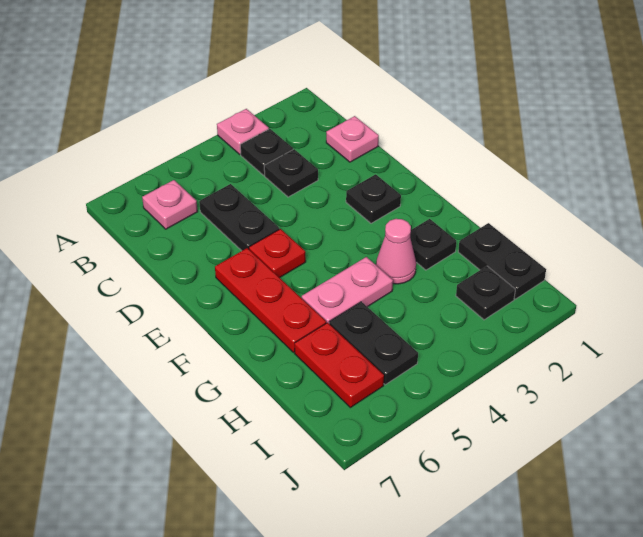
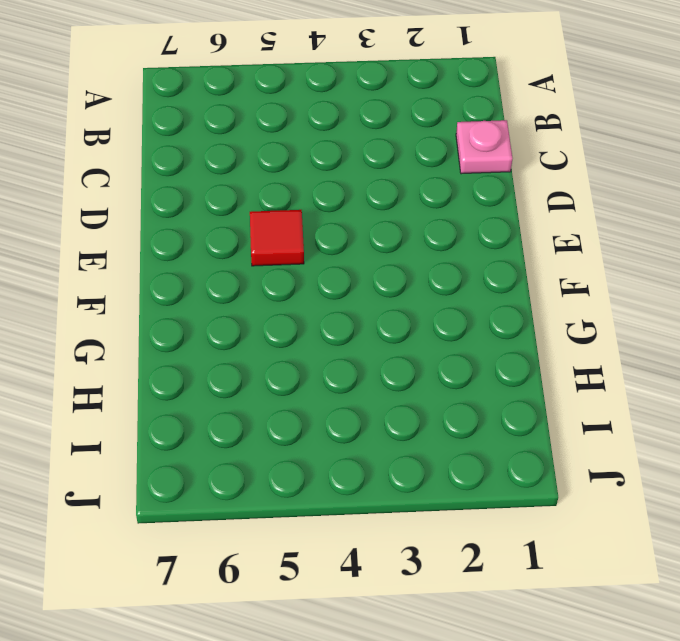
red 1x1 tile [250,210,304,266] -> red 1x1 plate [249,229,306,278]
none -> pink 1x1 plate [217,109,269,154]
none -> black 1x1 plate [240,129,293,175]
none -> pink 1x1 plate [142,180,198,229]

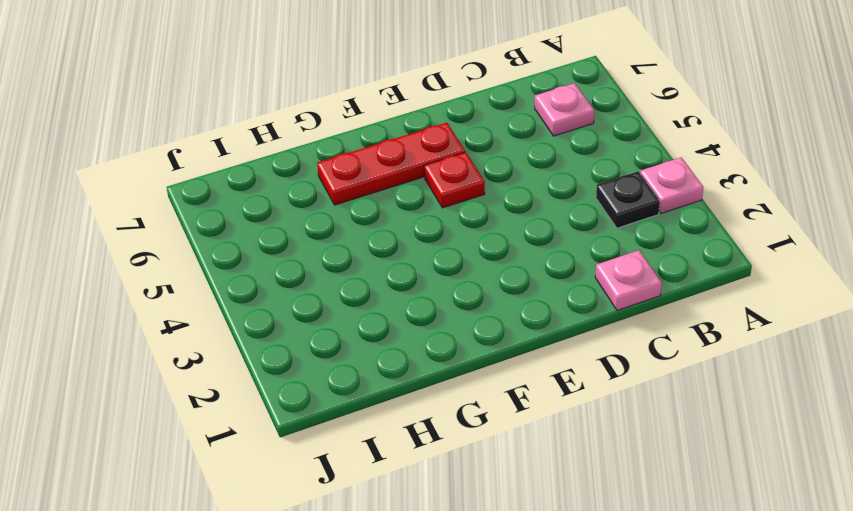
none -> black 1x1 plate [264,149,318,197]
none -> black 1x2 plate [199,184,279,251]
none -> black 1x1 plate [346,174,401,223]

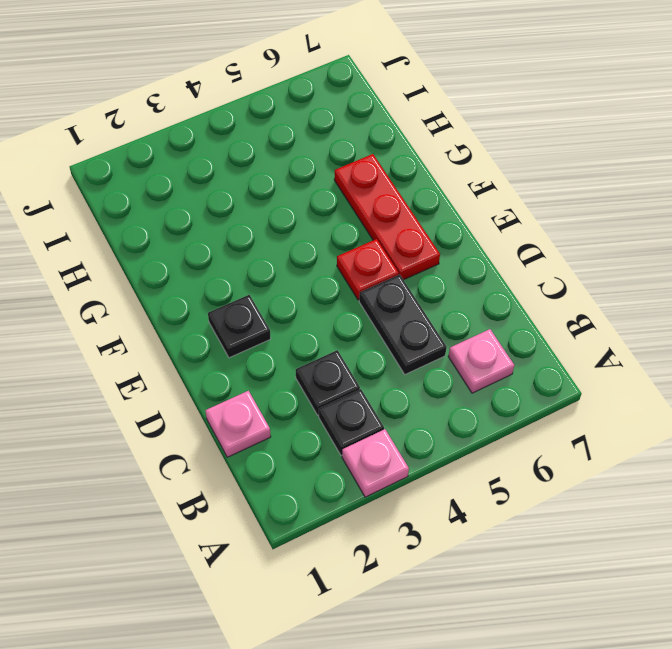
none -> black 1x1 plate [410,219,456,270]
none -> pink 1x1 cone [376,219,416,284]
none -> pink 1x2 plate [302,257,393,323]

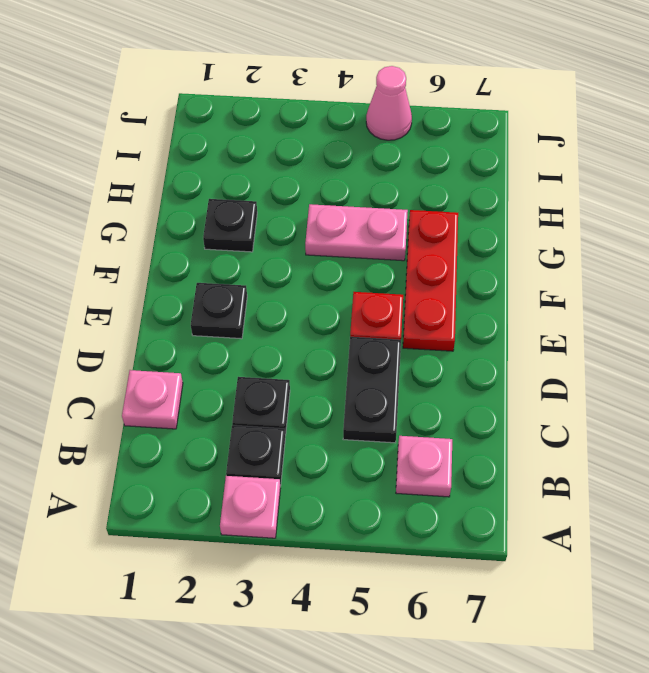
pink 1x1 cone [366,66,412,140] -> pink 1x1 cone moved to [376,219,416,284]
none -> black 1x2 plate [458,223,546,299]
none -> black 1x2 plate [329,302,418,385]
none -> red 1x2 plate [295,323,384,408]

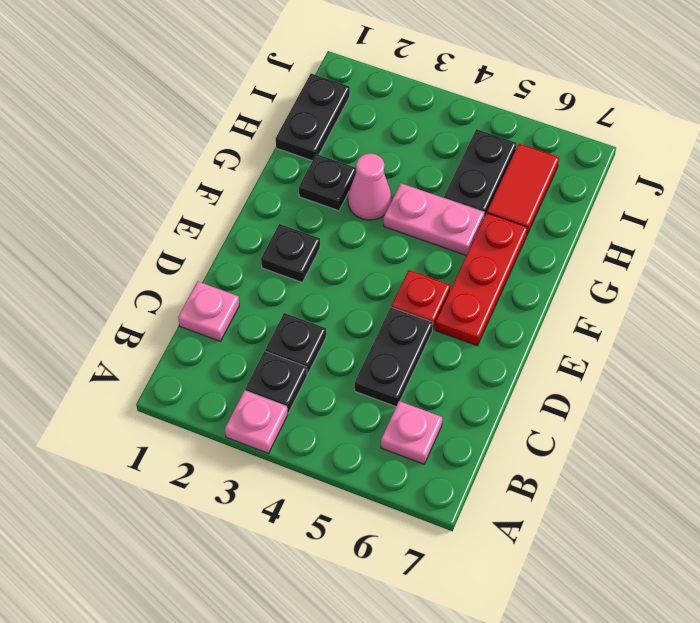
red 1x2 tile [487,144,559,234] -> red 1x2 plate [295,323,384,408]
none -> black 1x1 plate [456,266,515,320]

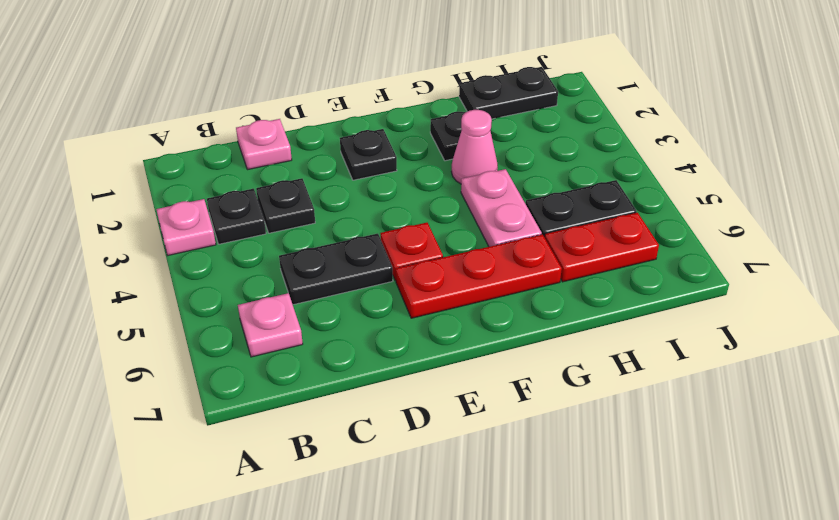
none -> black 1x1 plate [456,266,515,320]

